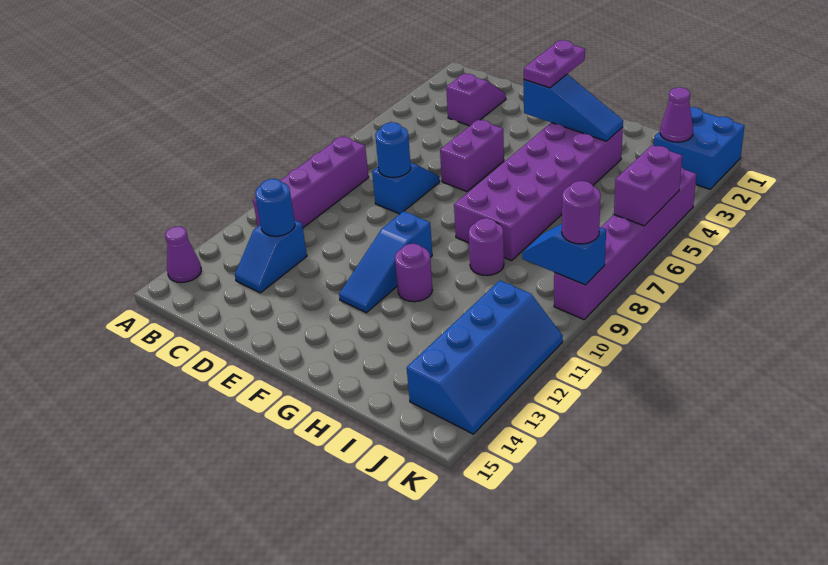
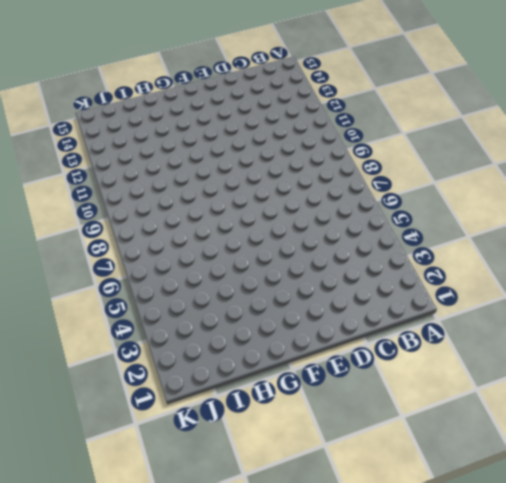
none -> purple 1x1 cone [165,226,201,283]
none -> purple 1x4 brick [253,136,369,228]
none -> purple 1x2 slope [446,74,506,126]

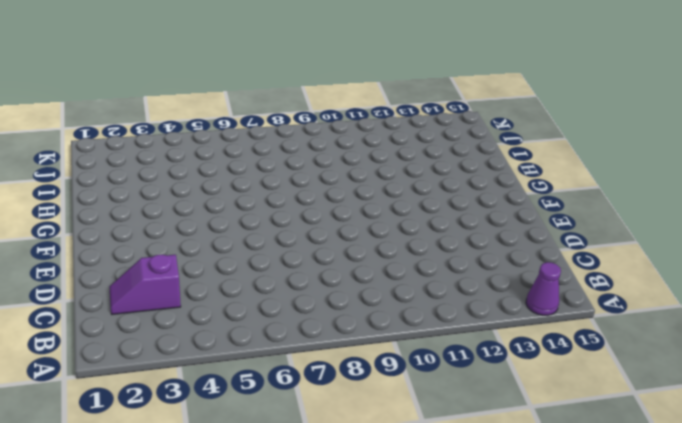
none -> purple 1x4 brick [253,136,369,228]
none -> blue 1x2 slope [235,220,307,293]
none -> blue 1x2 slope [372,163,440,214]

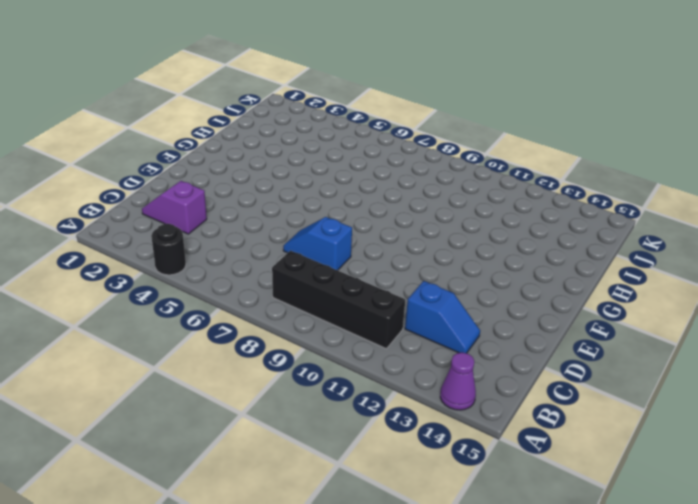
black 1x1 round brick [151,224,186,275] -> none
black 1x4 brick [272,251,405,349] -> purple 1x4 brick [253,136,369,228]
none -> purple 1x2 brick [440,120,504,192]
none -> blue 1x3 slope [339,211,432,313]
none -> purple 2x6 brick [454,123,623,261]

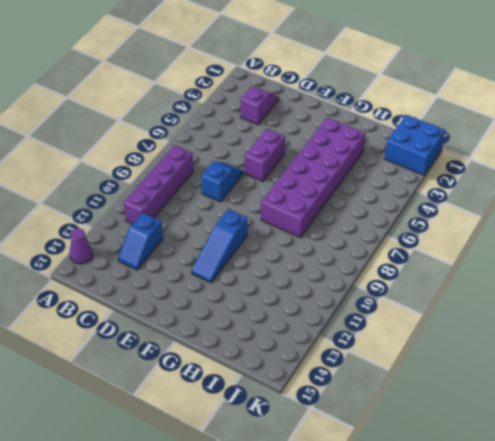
none -> purple 1x1 round brick [395,244,432,302]
none -> purple 1x1 round brick [469,218,504,276]
none -> blue 2x4 slope [407,281,563,434]

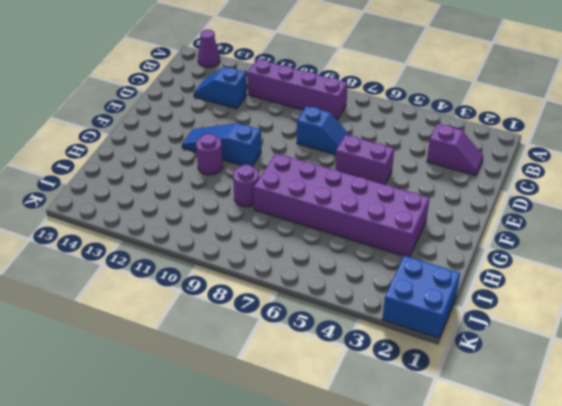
none -> blue 2x4 slope [407,281,563,434]
none -> purple 1x6 brick [554,167,696,320]
none -> blue 1x1 round brick [255,179,295,236]

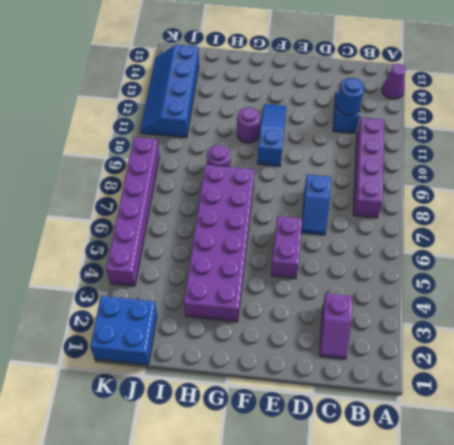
none -> blue 1x1 round brick [375,122,411,177]
none -> blue 1x3 slope [524,74,623,141]
none -> purple 1x1 cone [660,87,693,142]

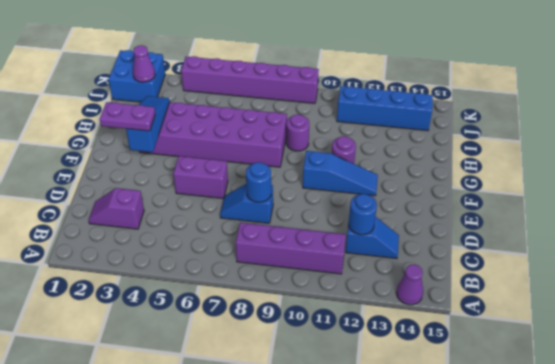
none -> blue 1x2 slope [522,224,606,285]
none -> purple 1x2 brick [614,145,682,226]
none -> purple 1x1 round brick [562,181,601,244]

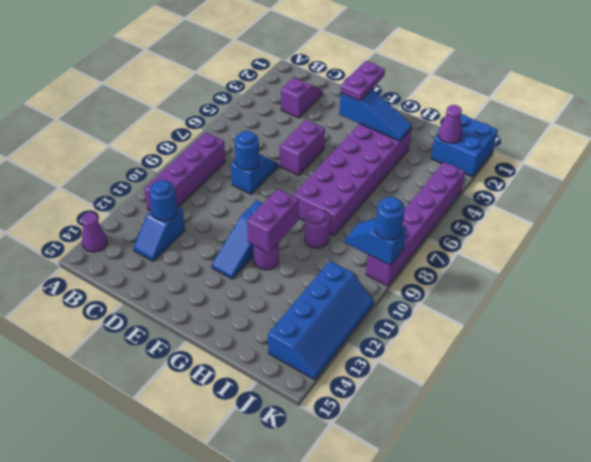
purple 1x2 brick [247,189,299,253] -> purple 1x2 brick moved to [614,145,682,226]
blue 1x1 round brick [375,197,405,240] -> purple 1x1 round brick [562,181,601,244]

